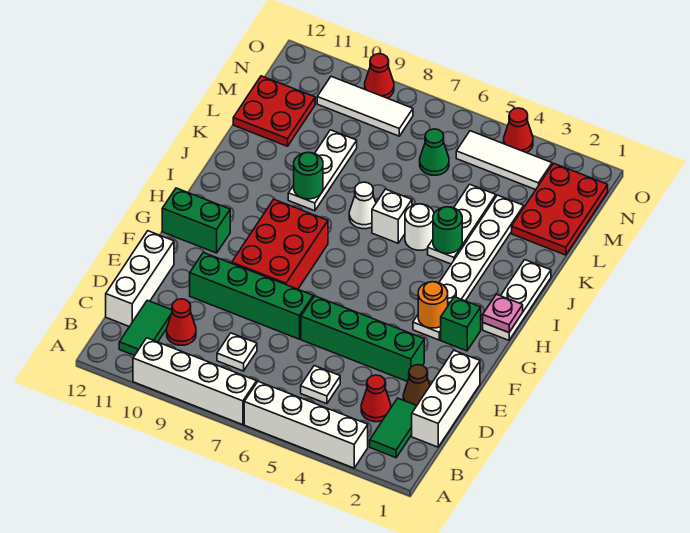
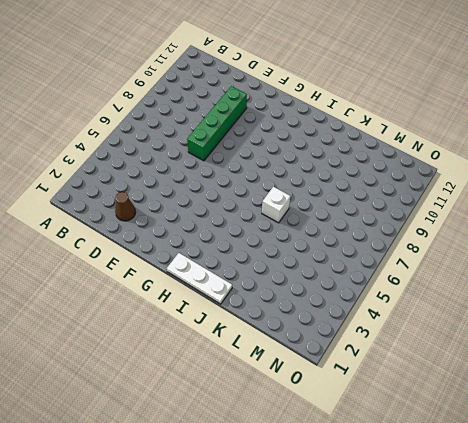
none -> white 1x4 brick [244,382,368,468]
none -> white 1x4 brick [133,338,256,425]
none -> green 1x2 tile [370,398,416,458]
none -> green 1x2 tile [119,300,172,356]

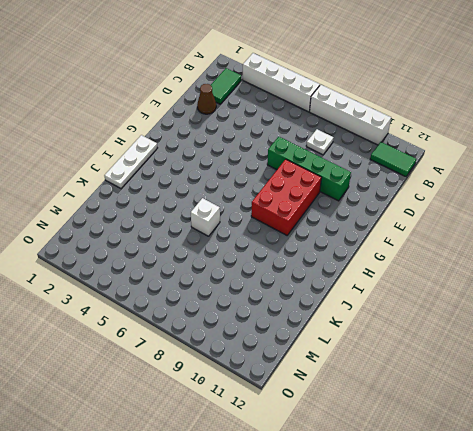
green 1x2 tile [370,142,416,177] -> green 1x2 tile turned to [119,300,172,356]
none -> white 1x3 brick [412,351,480,447]
none -> red 1x1 cone [361,375,391,422]
none -> white 1x1 plate [301,366,340,404]
none -> red 1x1 cone [167,299,196,345]

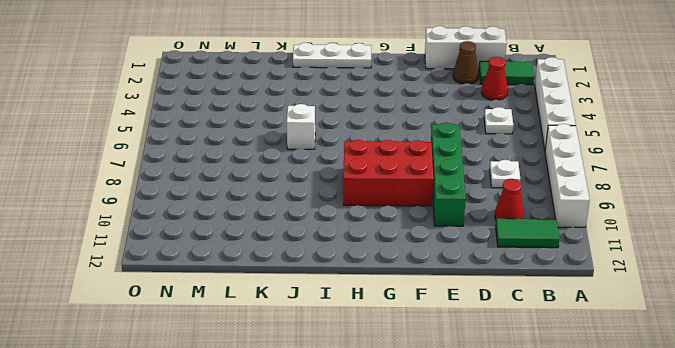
none -> white 1x3 brick [106,231,174,327]
none -> green 1x4 brick [301,296,424,382]
none -> green 1x1 brick [441,297,481,351]
none -> white 1x6 plate [413,195,524,340]

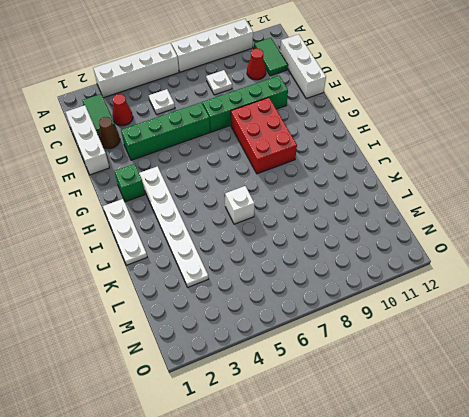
none -> green 1x2 brick [162,188,230,253]
none -> white 1x3 plate [428,184,496,264]
none -> white 1x1 round brick [405,204,434,250]
none -> white 1x1 cone [349,182,376,229]

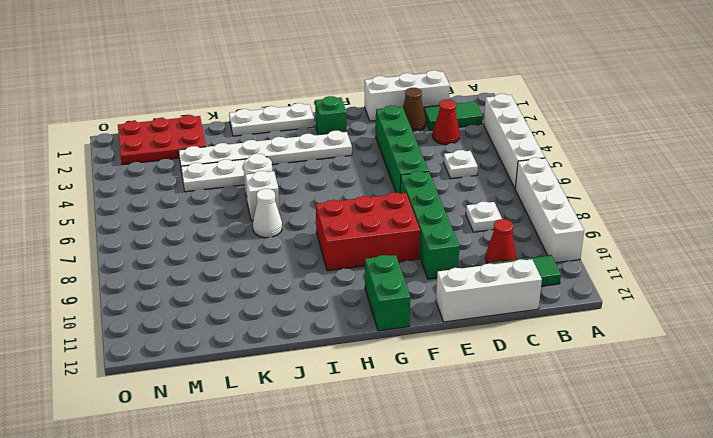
none -> white 1x3 plate [288,130,357,211]
none -> red 2x2 plate [233,76,315,146]
none -> green 1x1 cone [420,129,449,175]
none -> white 1x3 tile [456,131,552,190]

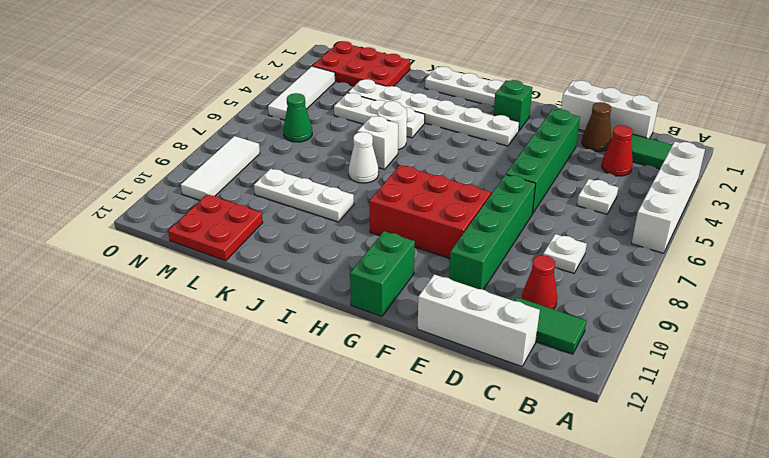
none -> white 1x4 brick [133,338,256,425]
none -> red 1x1 cone [504,108,533,153]
none -> red 1x1 cone [365,54,394,98]
none -> orange 1x1 round brick [418,282,448,328]

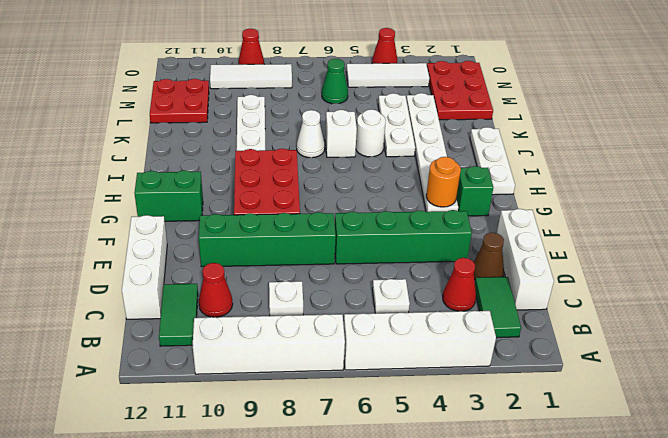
none -> pink 1x1 plate [483,294,523,333]
none -> green 1x1 round brick [433,207,462,253]
none -> green 1x1 round brick [294,152,323,199]

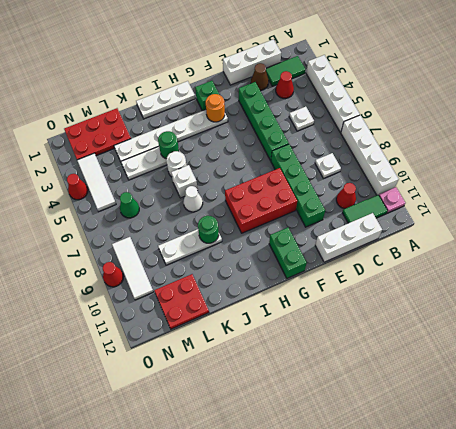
pink 1x1 plate [379,187,405,213] -> pink 1x1 plate moved to [483,294,523,333]

